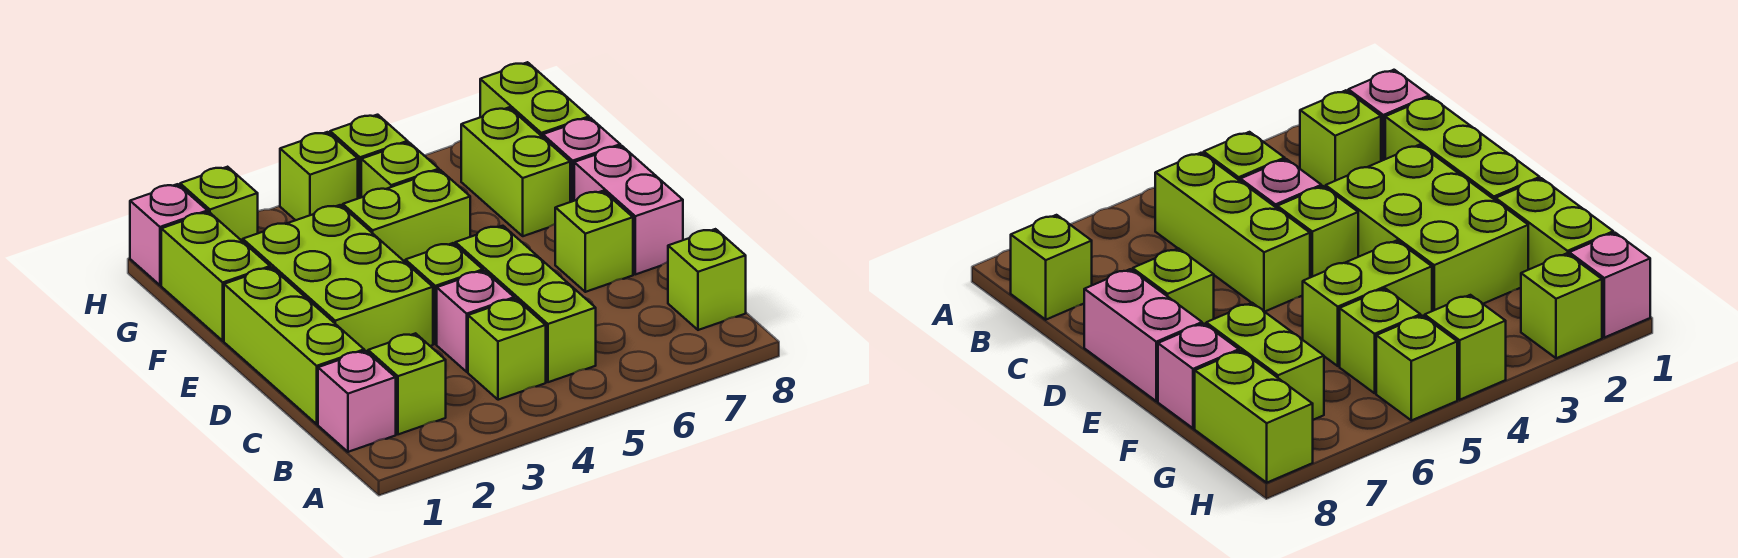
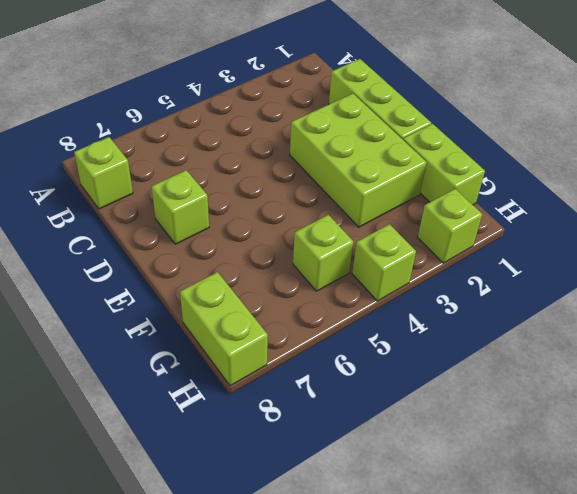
none -> pink 1x1 brick [318,351,396,452]
none -> lime 1x1 brick [368,333,446,434]
none -> lime 1x1 brick [468,299,546,400]

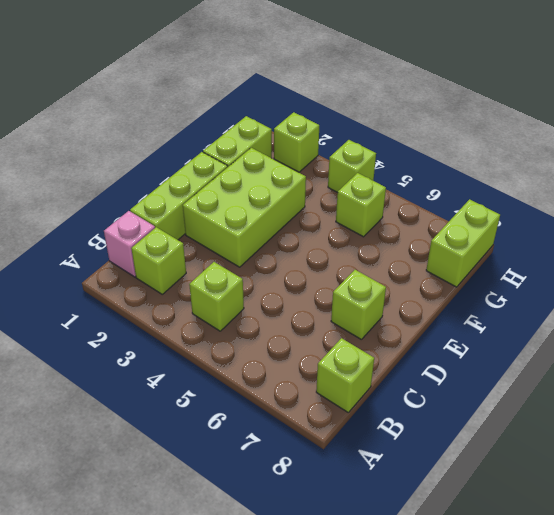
none -> lime 1x3 brick [455,226,596,382]
none -> pink 1x1 brick [437,271,514,372]
none -> lime 1x1 brick [405,243,483,344]

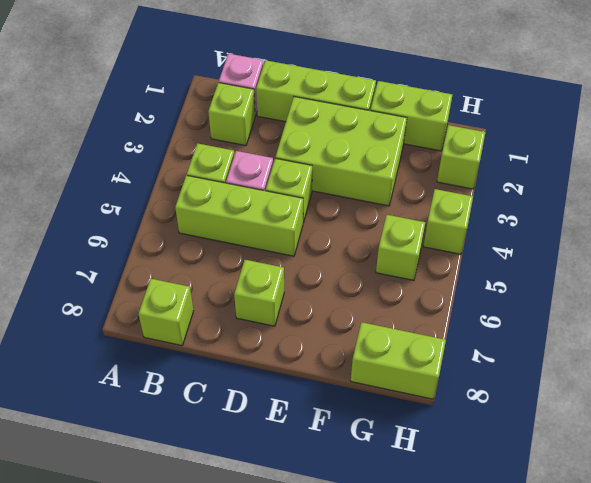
none -> pink 1x2 brick [574,146,683,274]
none -> lime 1x2 brick [343,170,470,262]
none -> lime 1x2 brick [461,108,570,236]

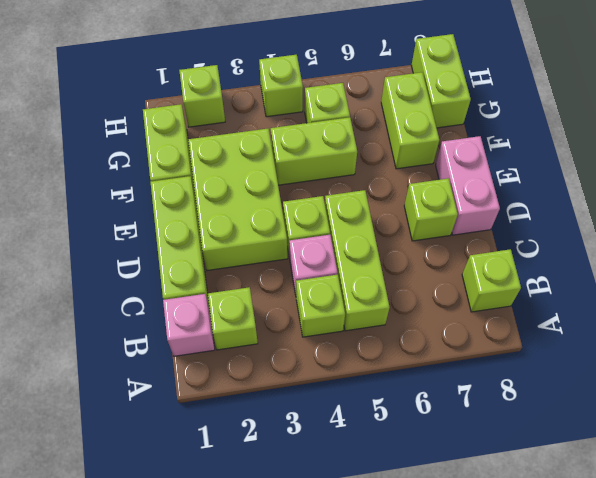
none -> pink 1x1 brick [543,118,620,202]
none -> pink 1x1 brick [130,184,208,285]
none -> lime 1x1 brick [330,115,408,198]

